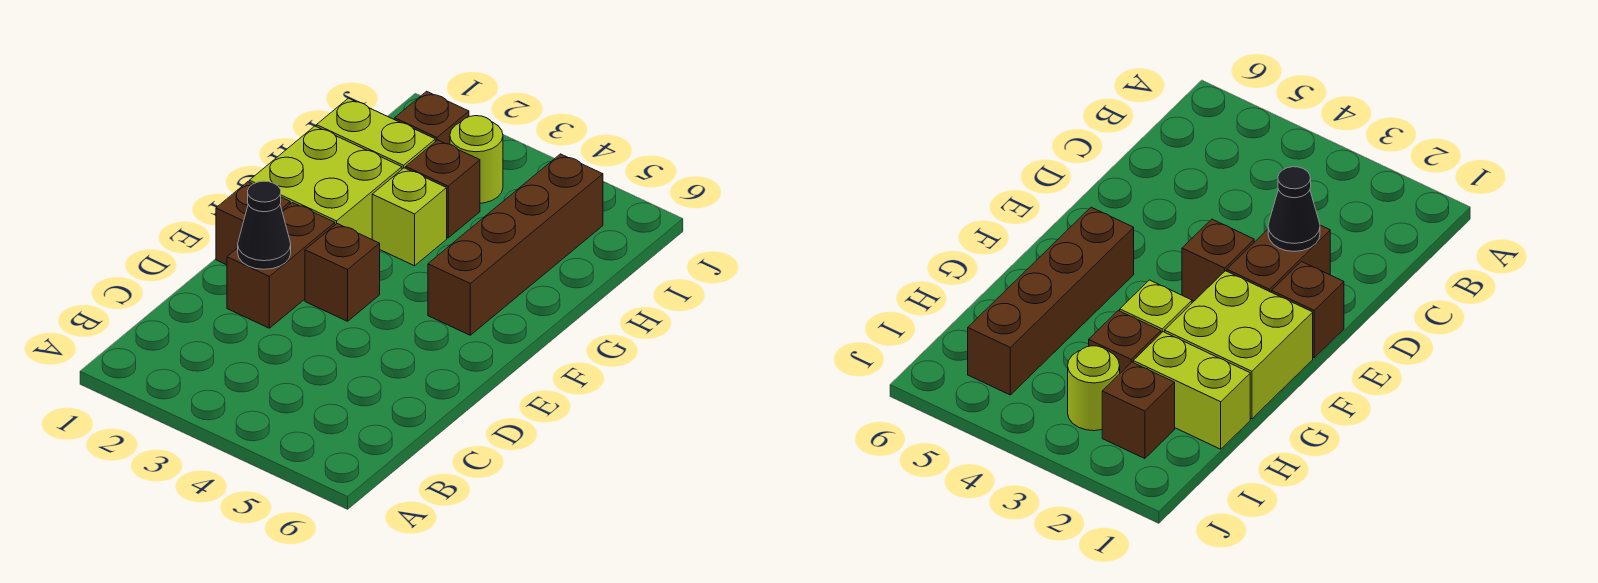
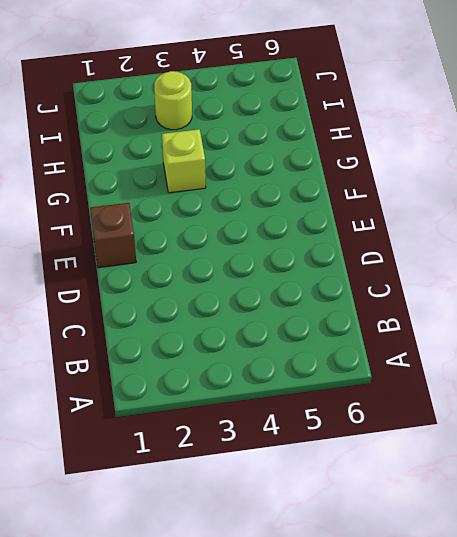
none -> brown 1x2 brick [227,203,335,328]
none -> brown 1x1 brick [305,224,380,321]

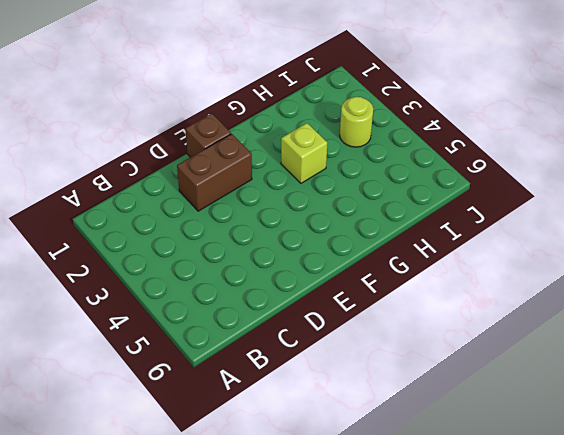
none -> brown 1x1 brick [305,224,380,321]
none -> lime 2x2 brick [249,126,402,239]

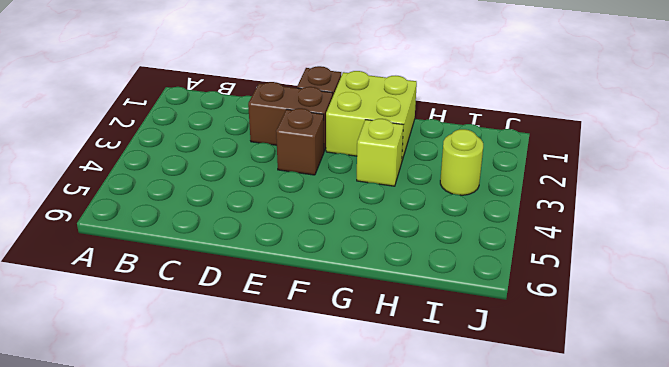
none -> brown 1x4 brick [428,154,603,335]
none -> lime 1x2 brick [316,98,435,169]

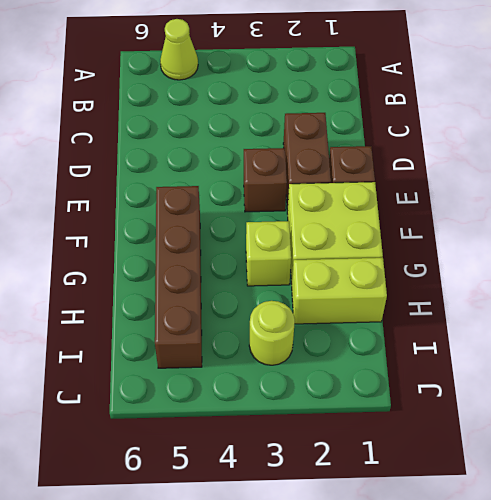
lime 1x1 cone [160,19,198,80] -> none
none -> brown 1x1 brick [406,140,480,238]
none -> brown 1x1 brick [395,91,469,144]

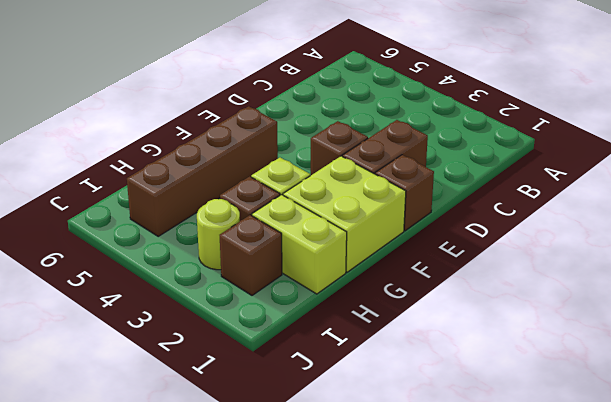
none -> black 1x1 cone [238,181,291,269]

